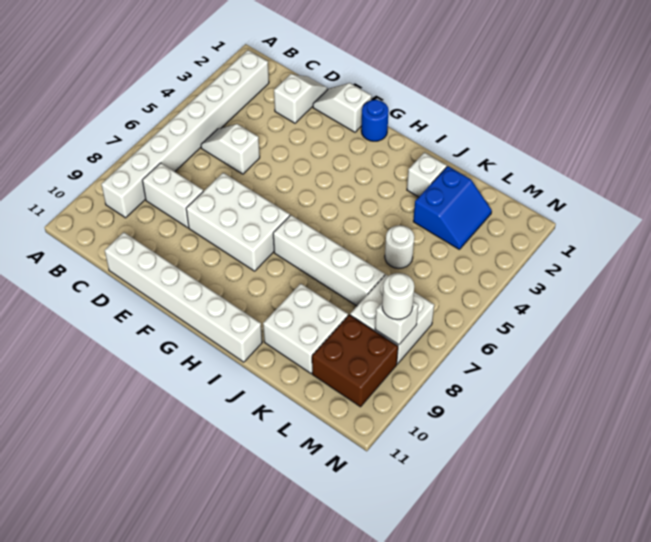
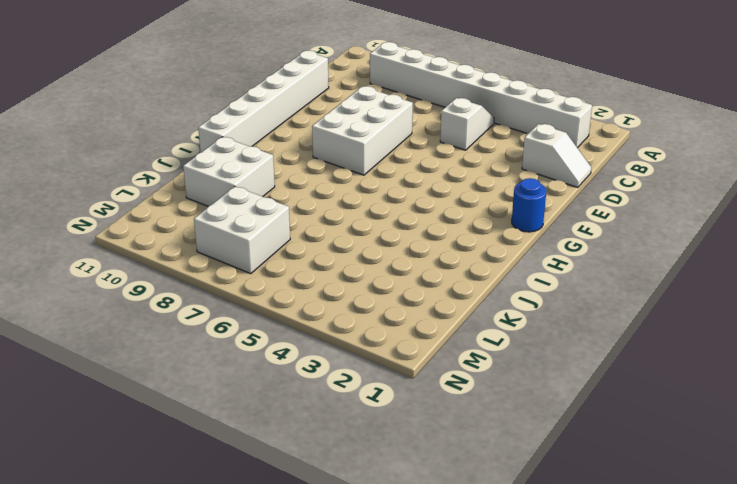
none -> white 1x2 brick [142,163,203,228]
none -> white 1x2 slope [313,83,371,132]
none -> white 1x4 brick [273,215,385,306]

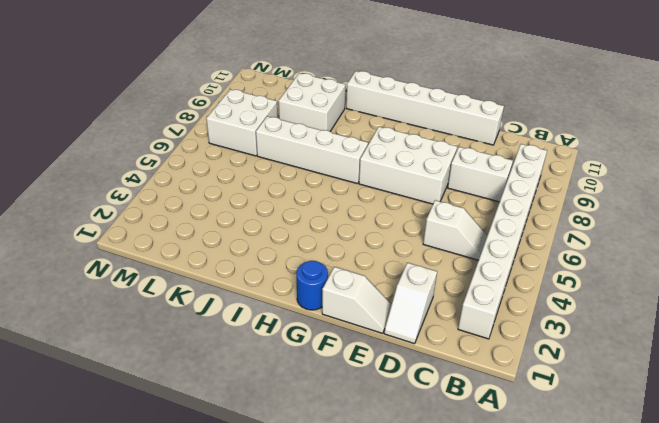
none -> white 1x1 brick [407,152,447,197]
none -> blue 2x2 slope [413,166,492,250]
none -> white 1x1 round brick [385,225,414,268]

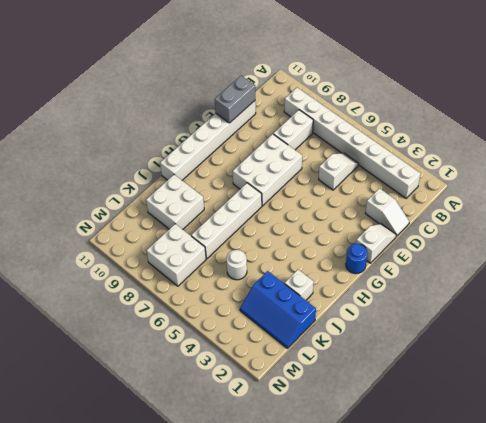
grey 1x2 brick [215,76,255,123] -> none
blue 2x3 slope [240,271,316,348] -> blue 2x2 slope [413,166,492,250]
none -> brown 2x2 brick [312,315,398,407]
none -> white 1x1 brick [375,302,418,345]
none -> white 1x1 round brick [382,273,414,320]

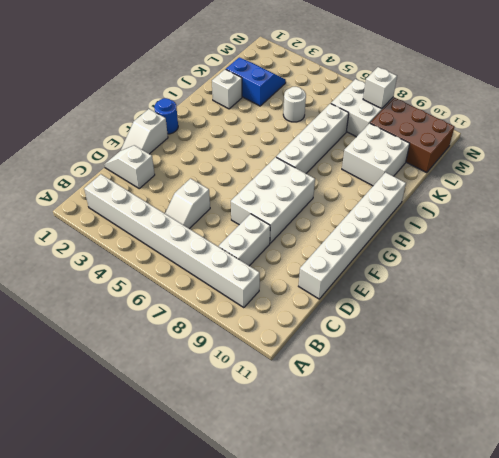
brown 2x3 brick [370,98,454,173] -> brown 2x2 brick [312,315,398,407]
none -> white 1x1 round brick [382,273,414,320]

